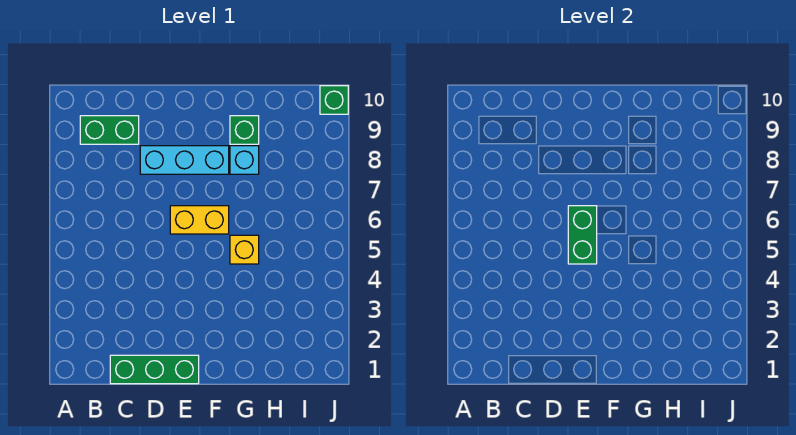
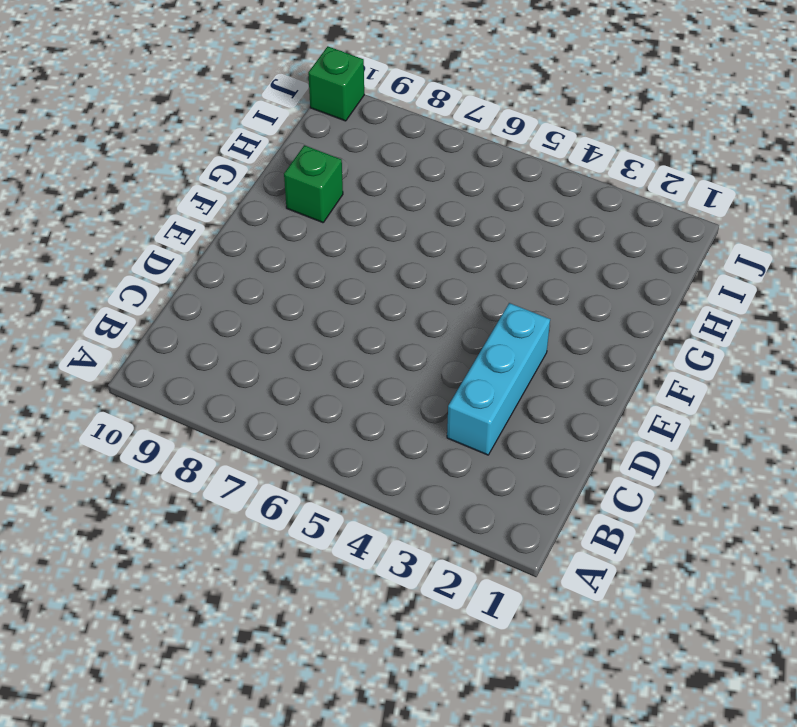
cyan 1x3 brick [447,303,550,455] -> cyan 1x3 brick moved to [140,146,229,174]
none -> green 1x2 brick [80,116,139,144]
none -> green 1x3 brick [110,355,199,384]

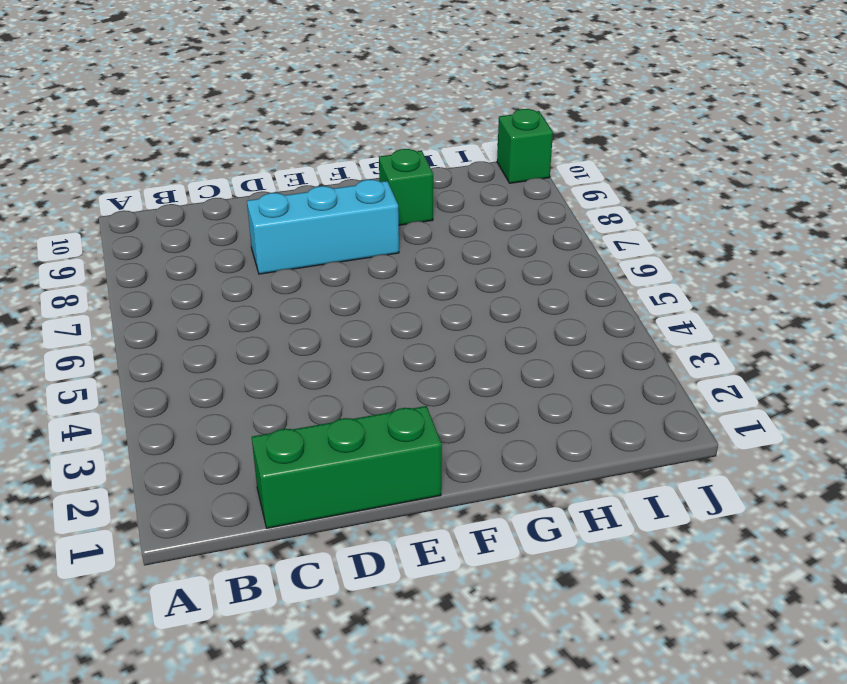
none -> green 1x2 brick [80,116,139,144]
none -> yellow 1x2 brick [170,206,229,234]

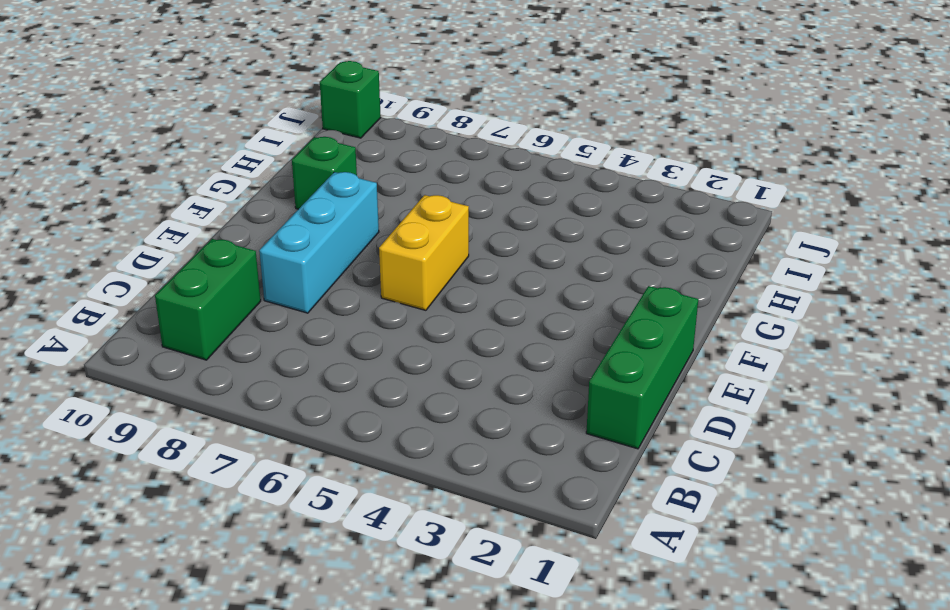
none -> yellow 1x1 brick [230,235,259,264]
none -> cyan 1x1 brick [230,146,259,174]

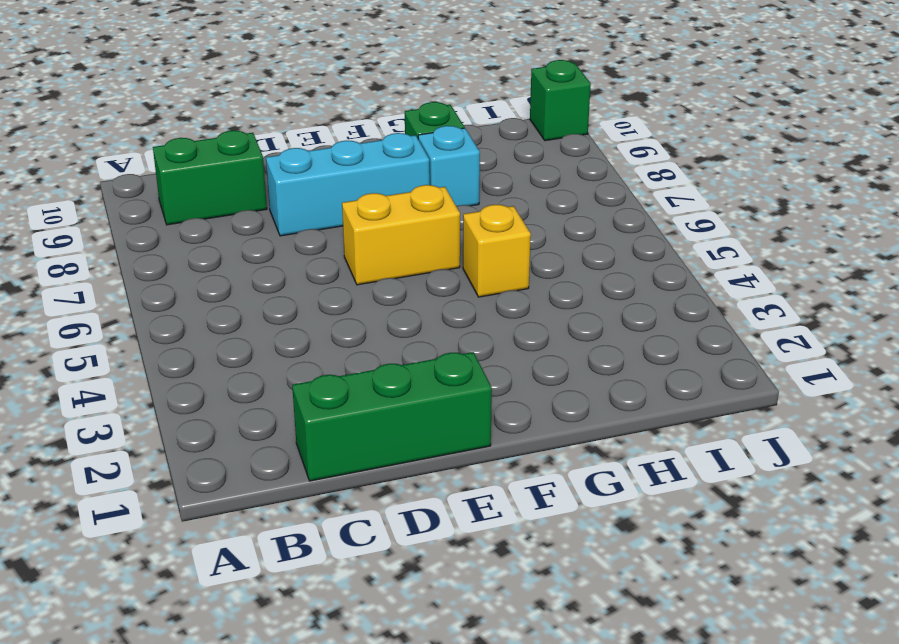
none -> green 1x2 brick [568,206,597,264]

